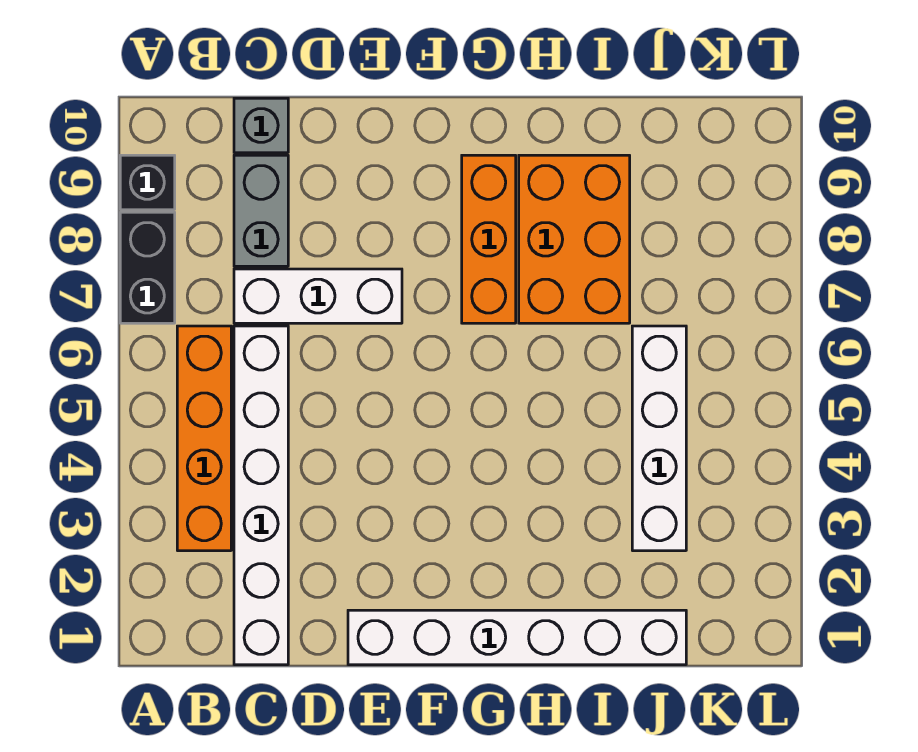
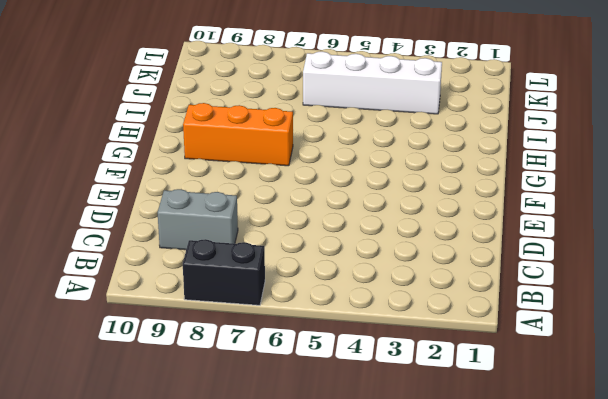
none -> black 1x1 brick [120,155,175,210]
none -> orange 1x4 brick [177,326,231,551]

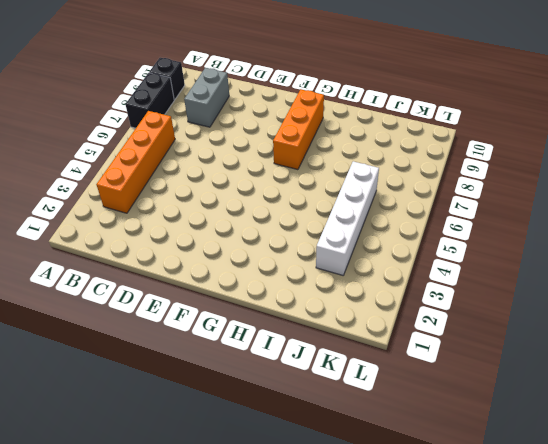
none -> white 1x6 brick [234,326,288,665]
none -> white 1x3 brick [234,269,402,323]

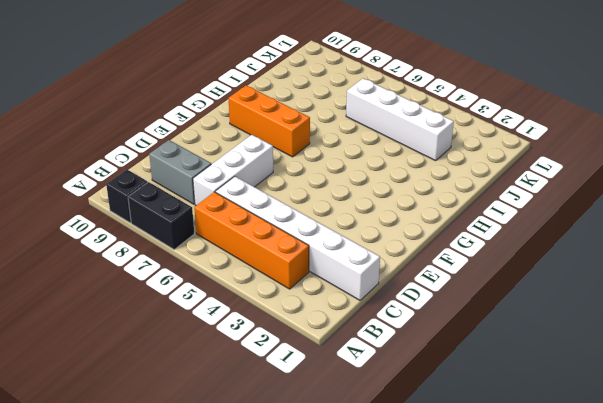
none -> grey 1x1 brick [234,98,288,153]
none -> white 1x6 brick [348,610,686,665]

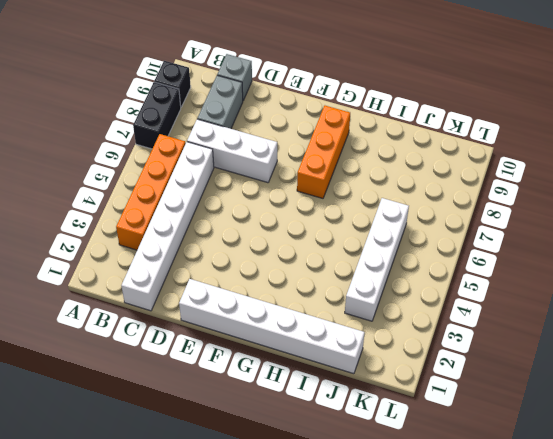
none -> orange 2x3 brick [519,155,630,323]

